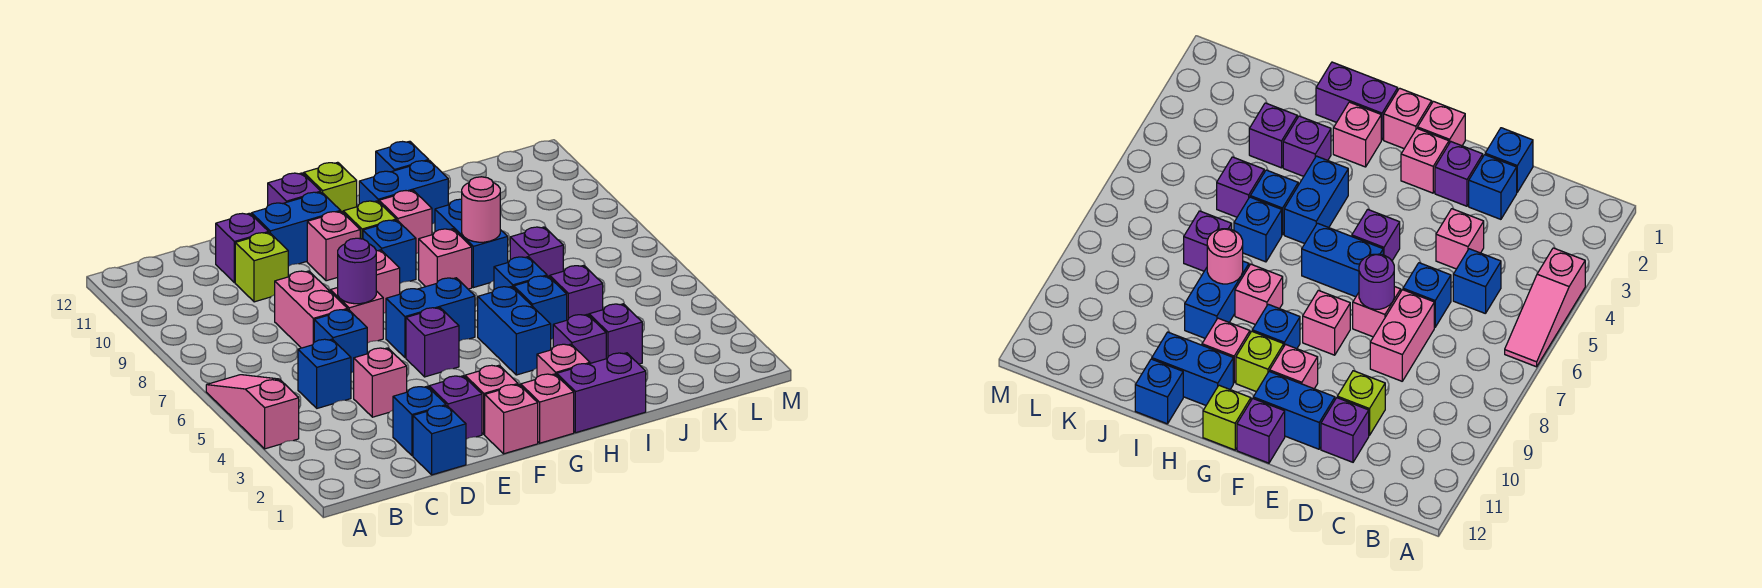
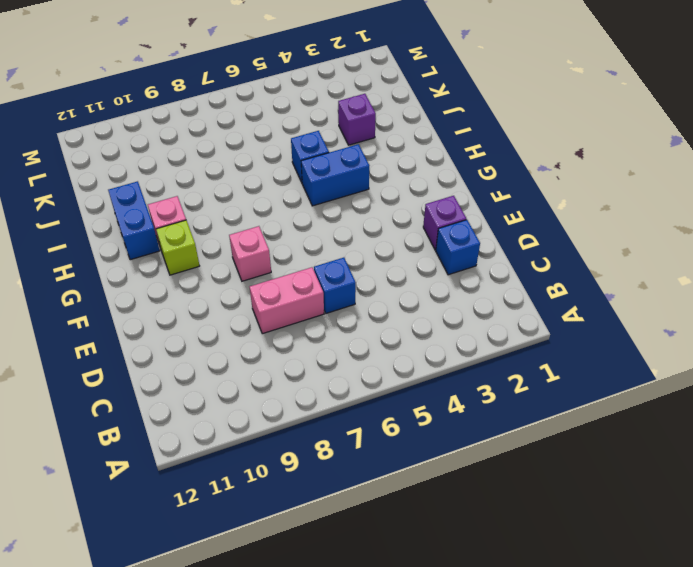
none -> pink 1x3 slope [206,375,299,449]
none -> blue 1x1 brick [298,339,351,408]
none -> blue 1x1 brick [413,406,466,475]
none -> pink 1x1 brick [354,348,407,417]

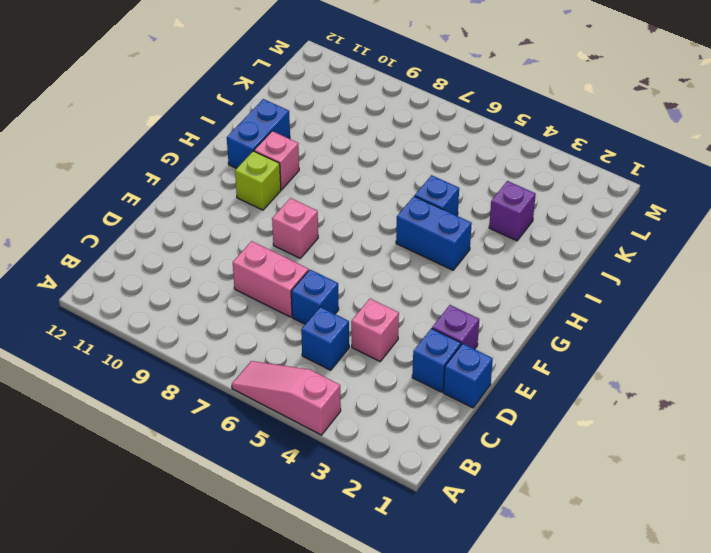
none -> lime 1x1 brick [235,233,288,302]
none -> purple 1x1 brick [216,213,269,283]
none -> pink 1x1 brick [330,288,383,343]
none -> blue 1x2 brick [252,192,341,266]

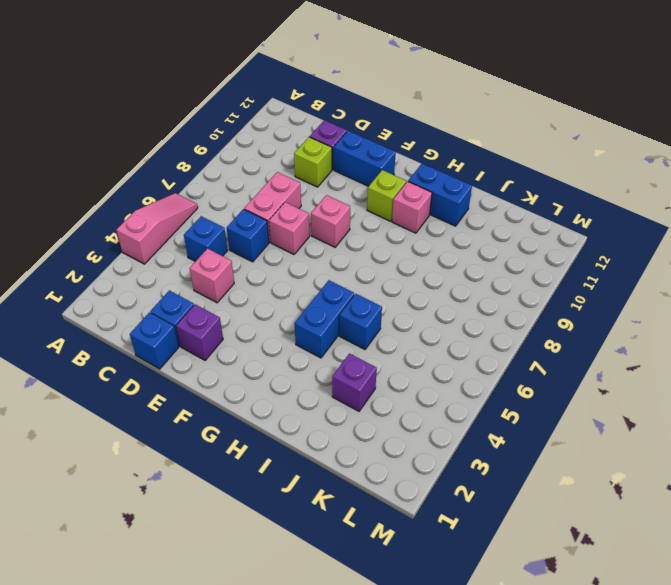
none -> pink 1x1 brick [485,385,538,454]
none -> pink 1x1 brick [465,365,518,435]
none -> purple 1x1 brick [406,308,459,377]
none -> blue 1x2 brick [386,278,475,358]

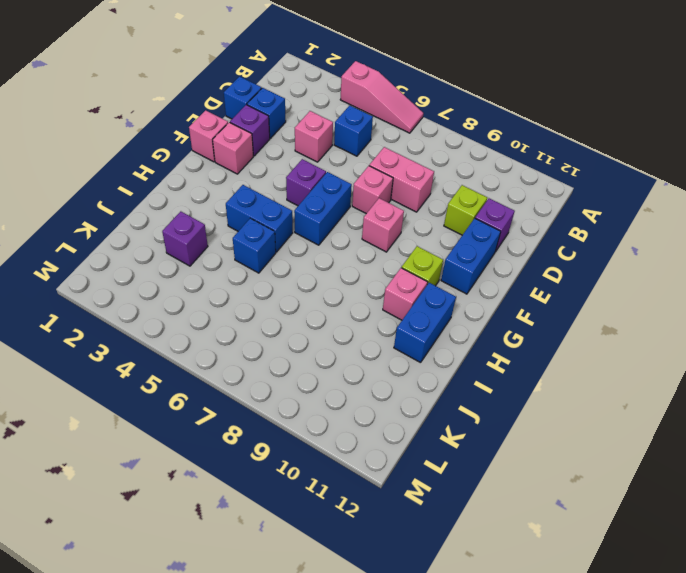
none -> blue 1x1 brick [314,309,367,373]
none -> pink 1x1 brick [307,211,360,281]
none -> purple 1x1 brick [268,173,321,206]
none -> pink 1x1 brick [521,374,574,443]

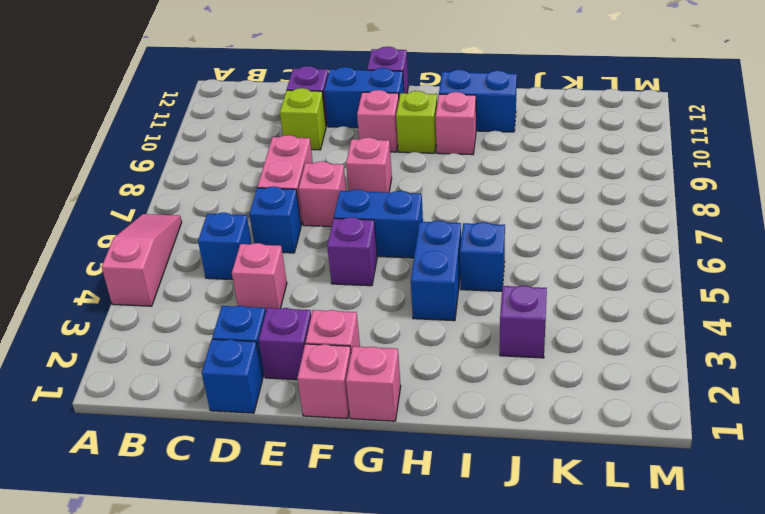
none -> blue 1x1 brick [363,220,416,283]
none -> lime 1x1 brick [304,162,357,212]
none -> purple 1x2 brick [557,353,646,433]
none -> pink 1x1 brick [537,344,590,377]

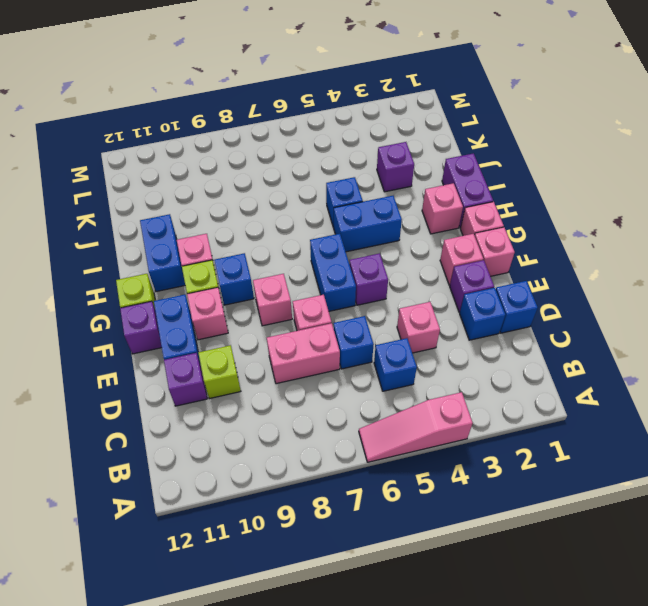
none -> pink 1x1 brick [419,229,472,289]
none -> purple 1x1 brick [553,314,606,363]
none -> blue 1x1 brick [494,257,547,289]
none -> blue 1x2 brick [435,199,508,288]

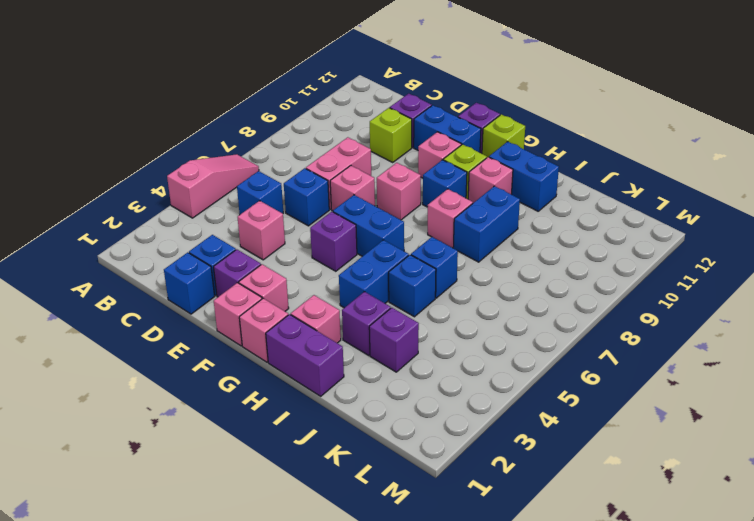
none -> blue 1x1 brick [376,141,429,174]
none -> purple 1x1 brick [550,265,603,320]
none -> purple 1x1 brick [510,227,563,277]
none -> purple 1x1 round brick [338,238,376,304]

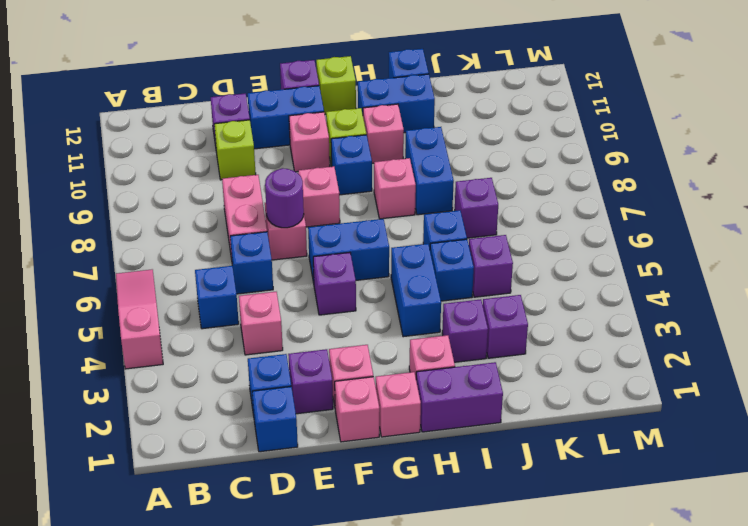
none -> pink 1x1 round brick [462,177,500,242]

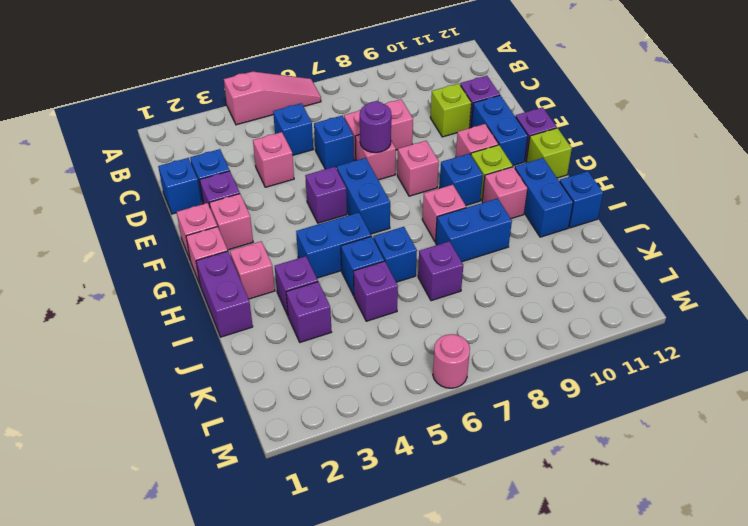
pink 1x1 round brick [433,334,470,388] -> pink 1x1 round brick moved to [462,177,500,242]

